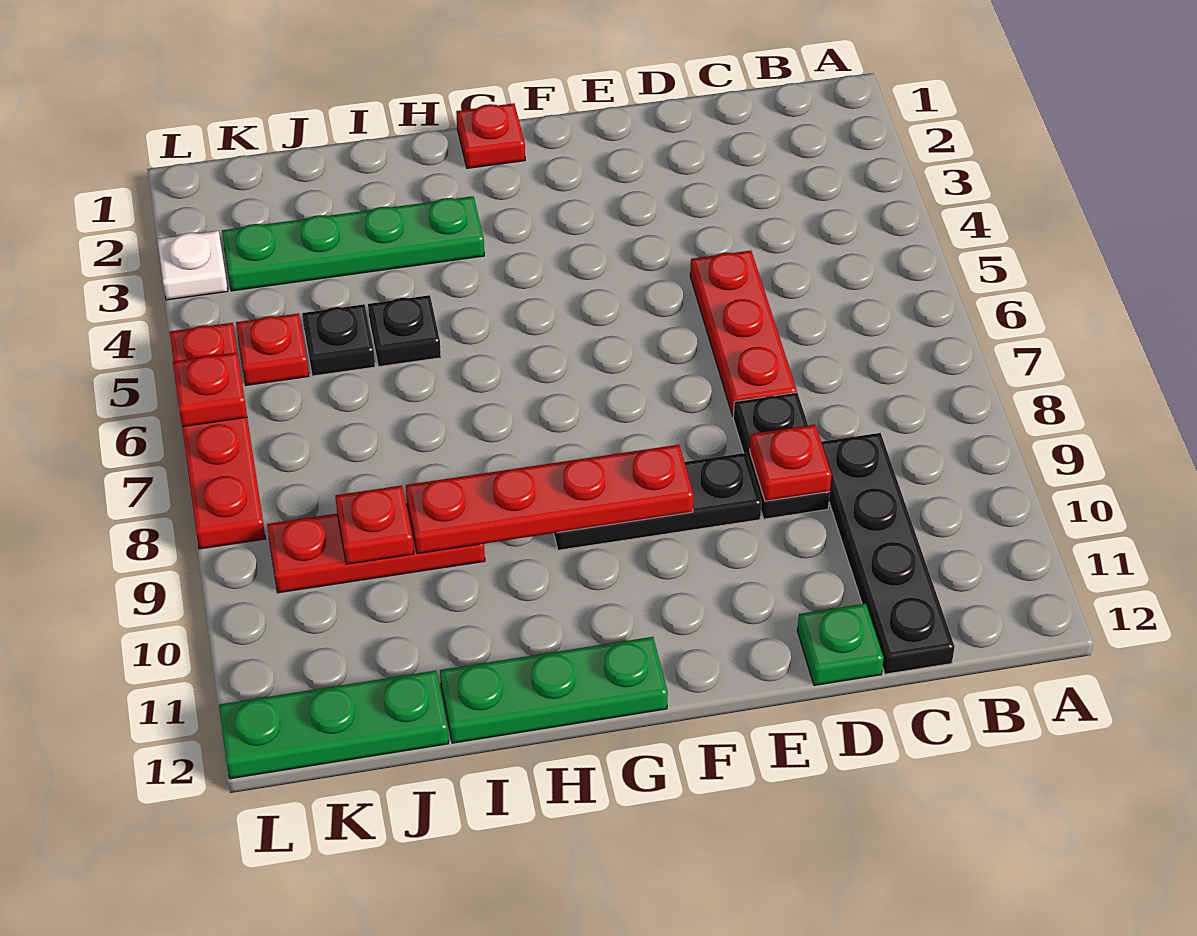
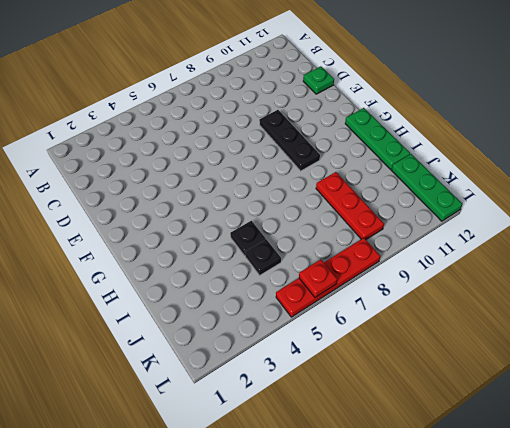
none -> black 1x4 plate [821,433,955,674]
none -> red 1x3 plate [690,251,797,417]
none -> black 1x2 plate [733,392,830,519]

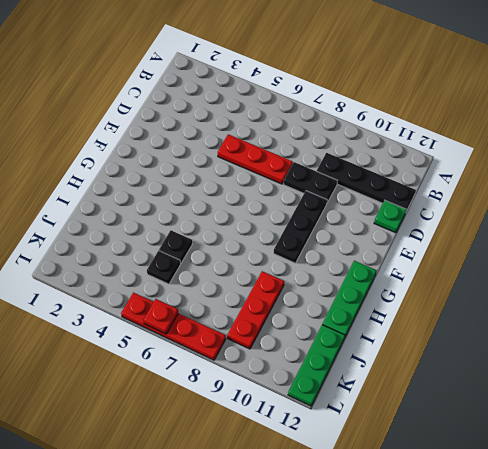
none -> red 1x1 plate [456,103,525,168]
none -> green 1x4 plate [222,196,484,291]
none -> red 1x1 plate [236,313,309,385]

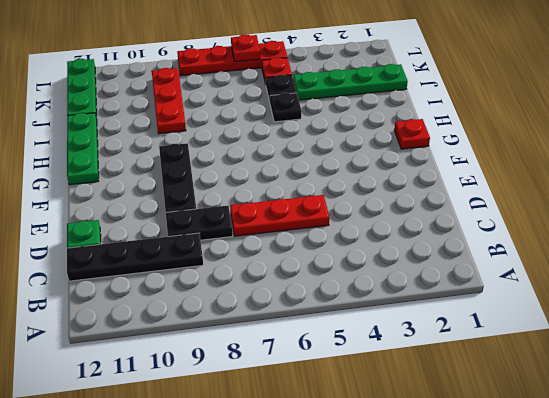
green 1x4 plate [293,64,408,100] -> green 1x4 plate turned to [222,196,484,291]
none -> white 1x1 plate [157,231,228,300]
none -> red 1x1 plate [750,425,832,501]
none -> red 1x4 plate [406,445,694,554]

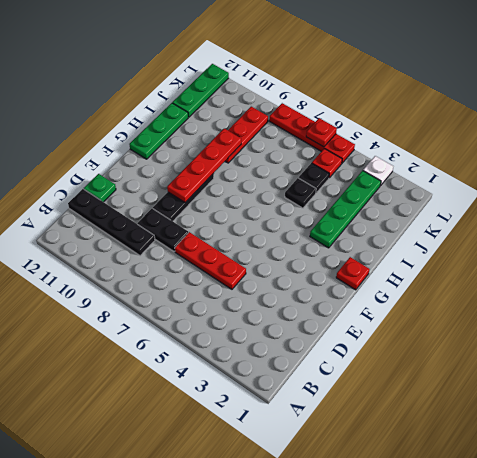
none -> red 1x1 plate [750,425,832,501]
none -> red 1x1 plate [335,486,414,564]

